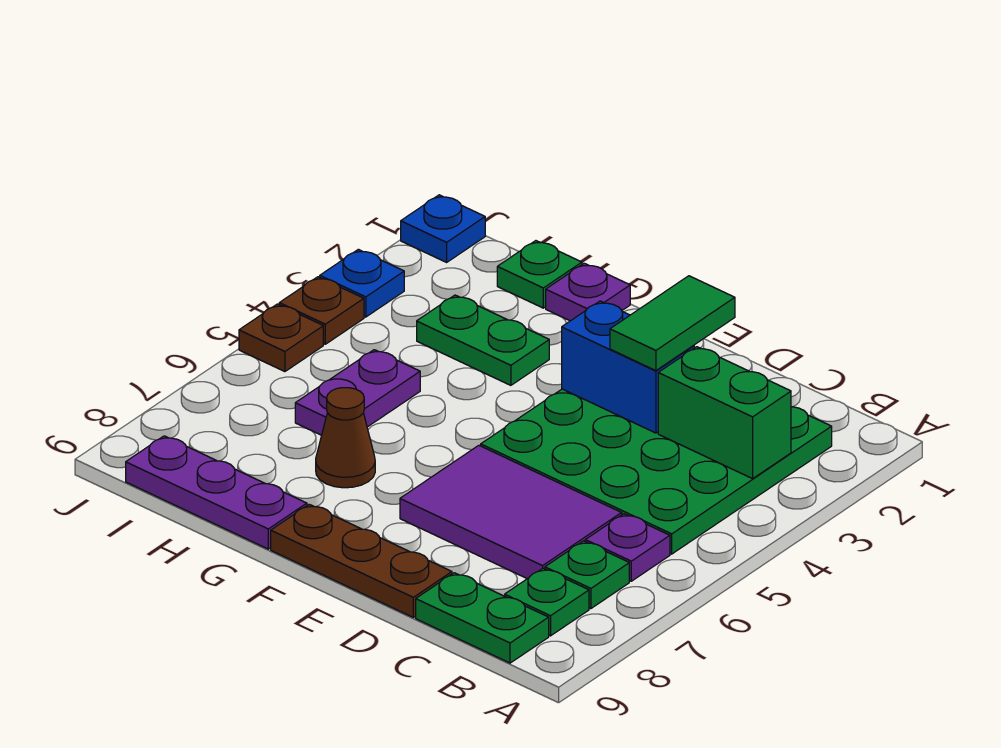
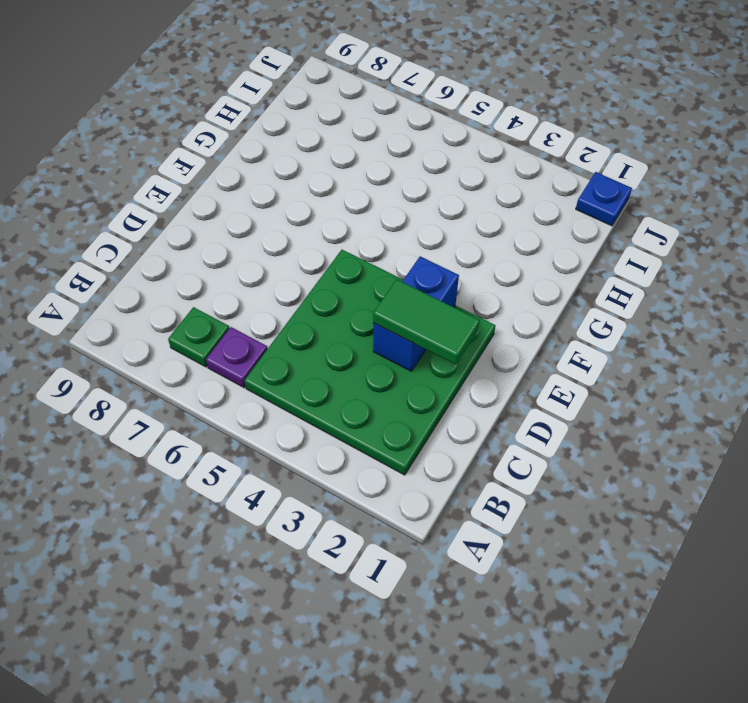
none -> green 1x1 plate [505,568,589,636]
none -> green 1x2 plate [416,573,549,663]
none -> purple 2x3 tile [400,445,622,579]

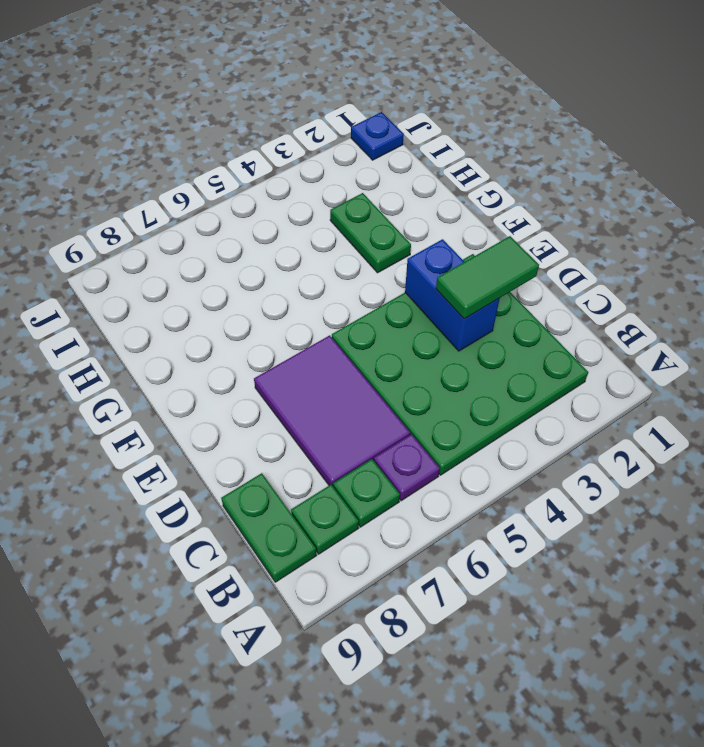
none -> brown 1x3 plate [271,504,452,617]
none -> purple 1x1 plate [546,263,630,321]
none -> brown 1x1 cone [316,388,375,488]

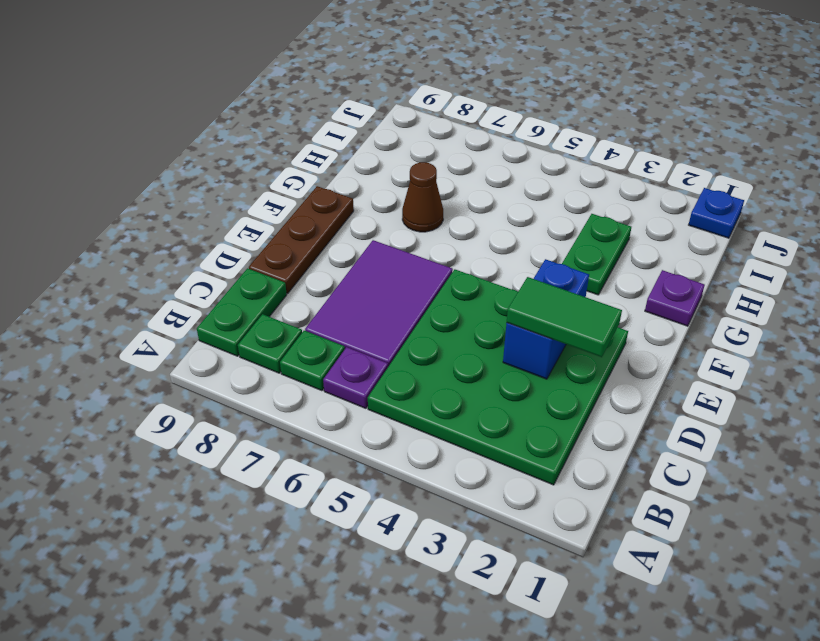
none -> purple 1x3 plate [126,436,307,549]
none -> green 1x1 plate [497,241,582,308]
none -> purple 1x2 plate [295,350,420,435]

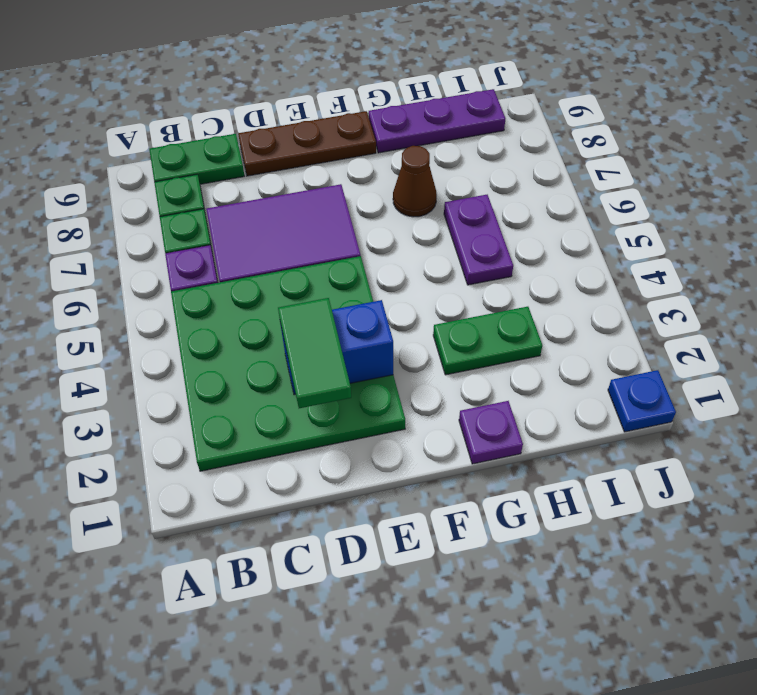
none -> green 1x1 plate [497,241,582,308]
none -> blue 1x1 plate [320,249,404,317]
none -> brown 1x1 plate [279,277,364,344]

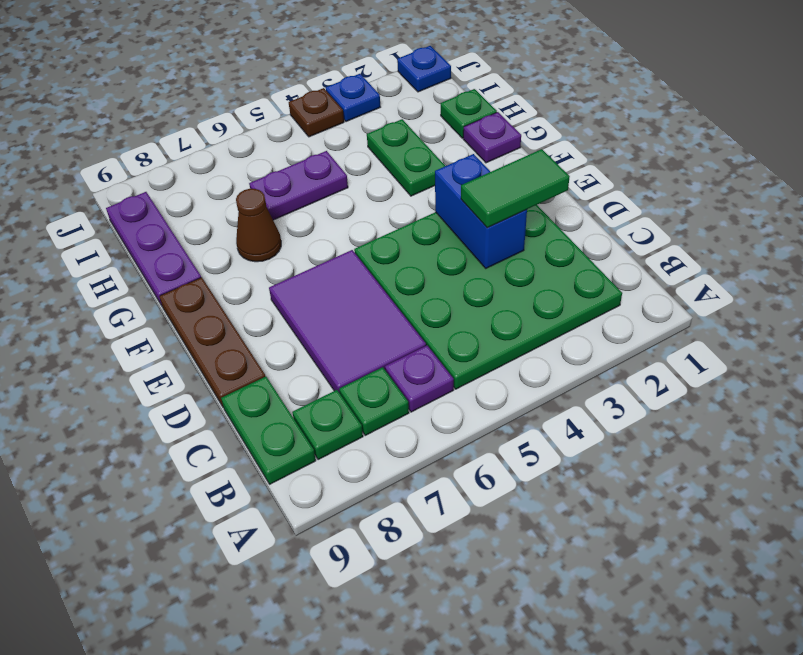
none -> brown 1x1 plate [239,304,323,372]
none -> green 1x2 brick [658,347,791,479]

